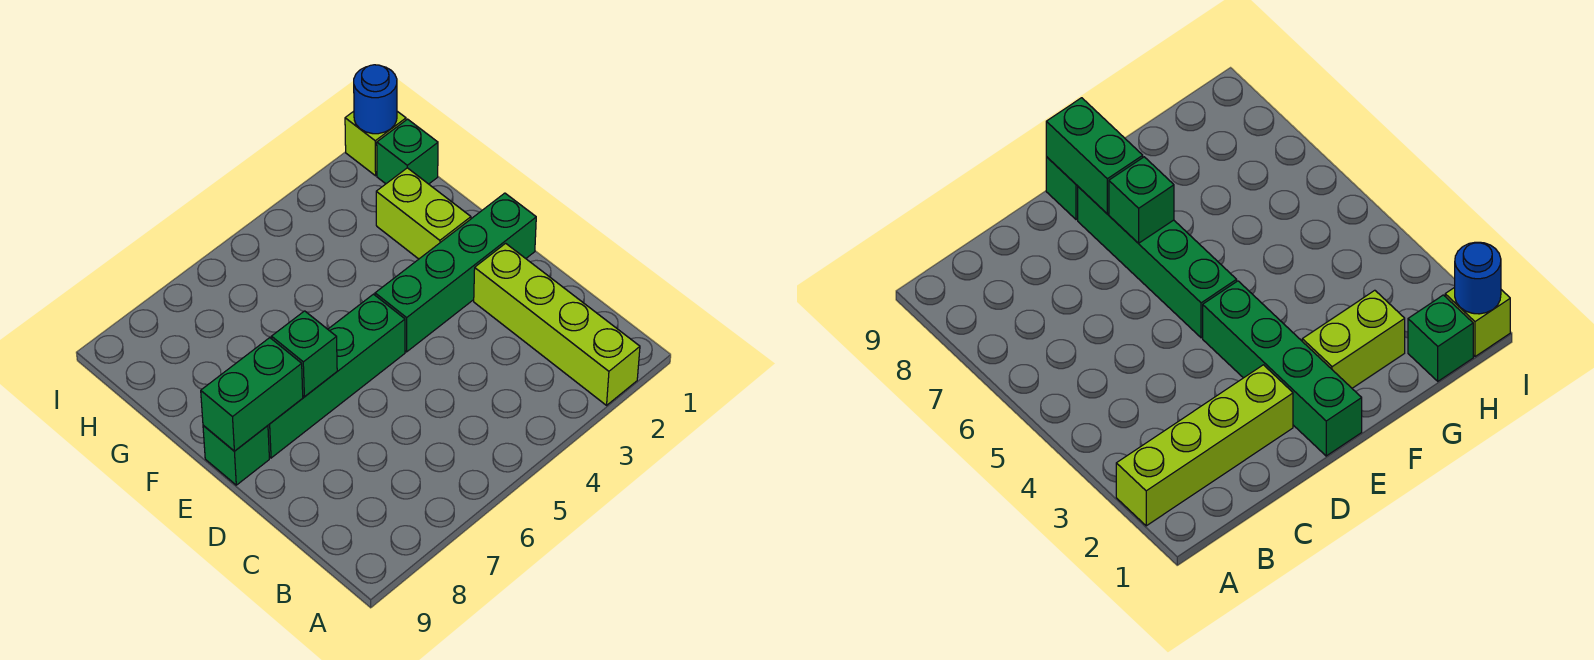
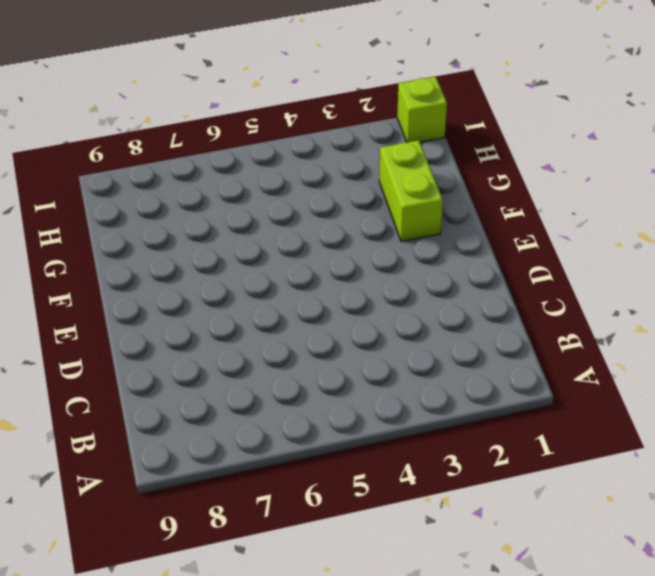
none -> lime 1x4 brick [474,243,640,405]
none -> green 1x4 brick [375,193,536,352]

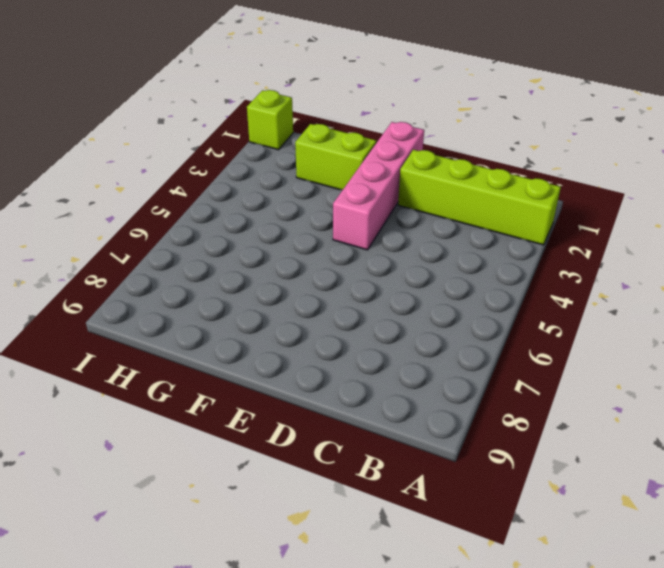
pink 1x4 brick [333,122,424,250] -> green 1x4 brick [375,193,536,352]
none -> green 1x4 brick [268,294,405,458]
none -> green 1x1 brick [203,426,269,485]

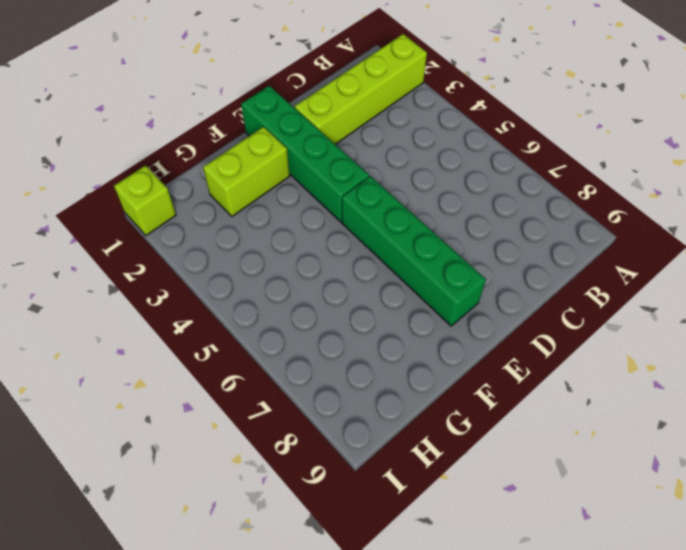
none -> green 1x1 brick [203,426,269,485]
none -> green 1x1 brick [377,119,438,184]

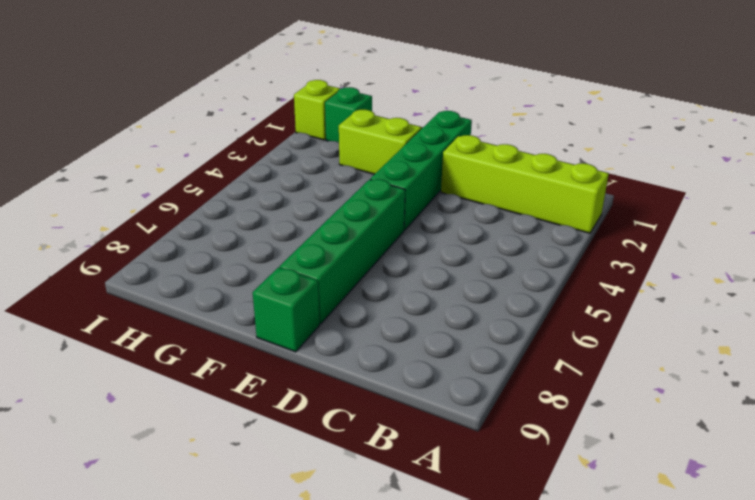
none -> green 1x1 brick [272,311,337,397]
none -> green 1x2 brick [201,338,303,451]

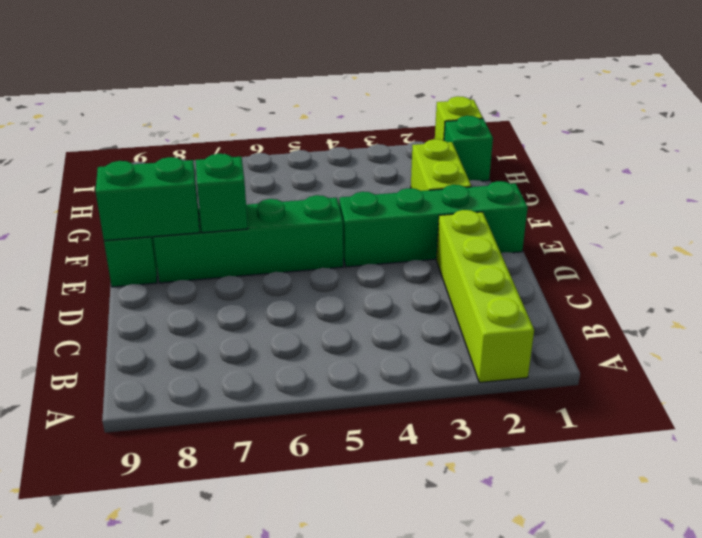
none -> blue 1x1 round brick [354,65,397,134]

